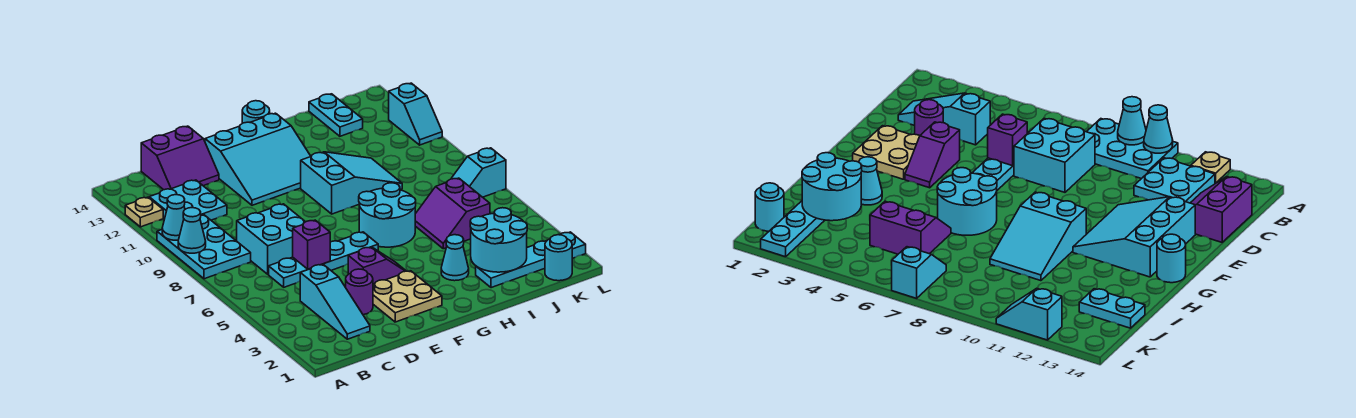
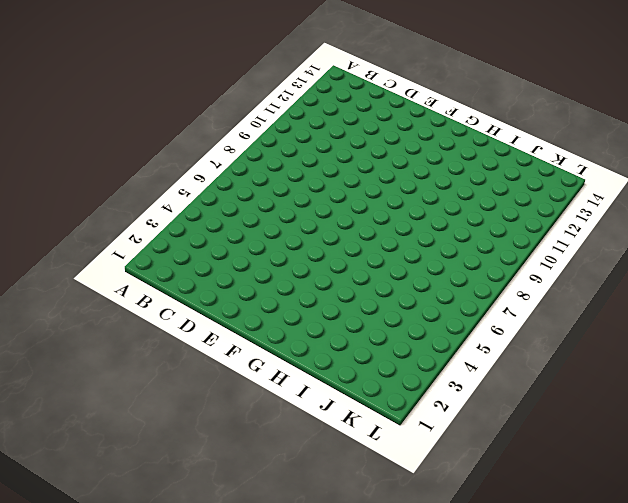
none -> cyan 2x3 plate [157,215,251,279]
none -> tan 1x1 plate [125,197,163,227]
none -> cyan 2x2 plate [149,180,227,220]

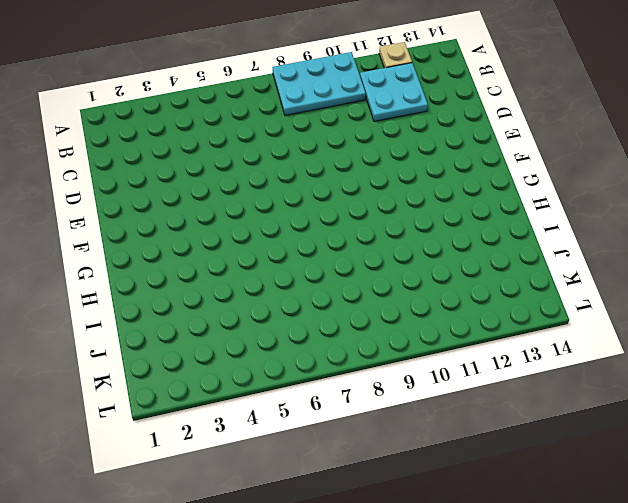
none -> cyan 1x3 slope [300,264,370,339]
none -> cyan 1x4 plate [269,232,378,287]
none -> cyan 2x2 brick [237,204,305,274]

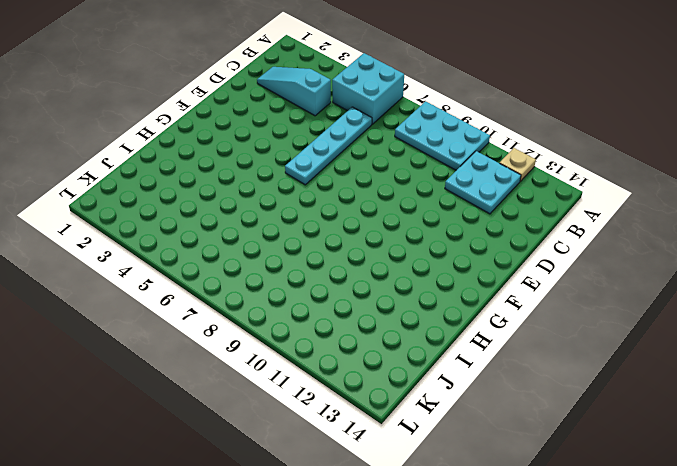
cyan 2x2 brick [332,53,404,124] -> cyan 2x2 brick moved to [237,204,305,274]
none -> purple 2x2 slope [141,126,219,190]
none -> purple 1x1 round brick [346,269,373,315]
none -> tan 2x2 plate [373,271,442,322]

